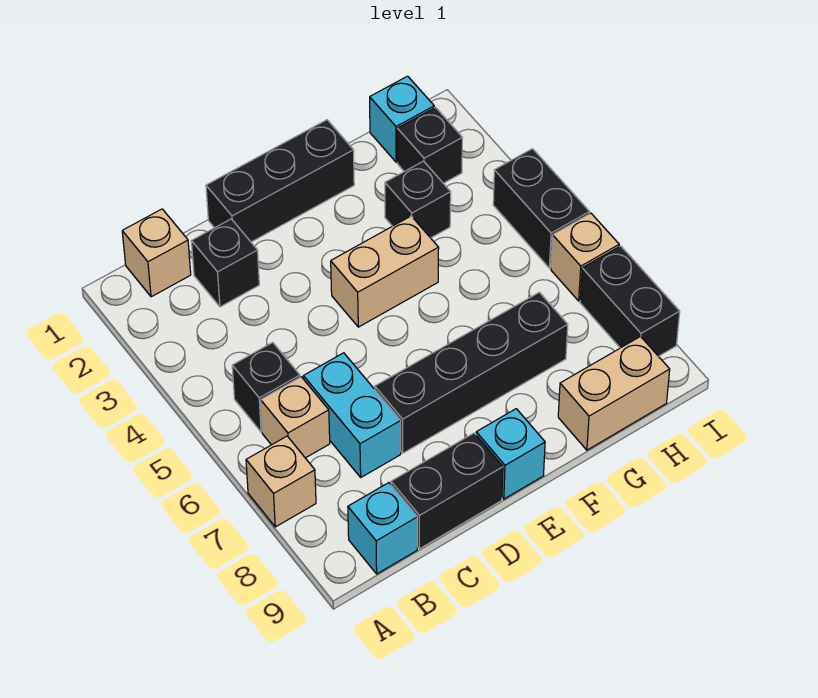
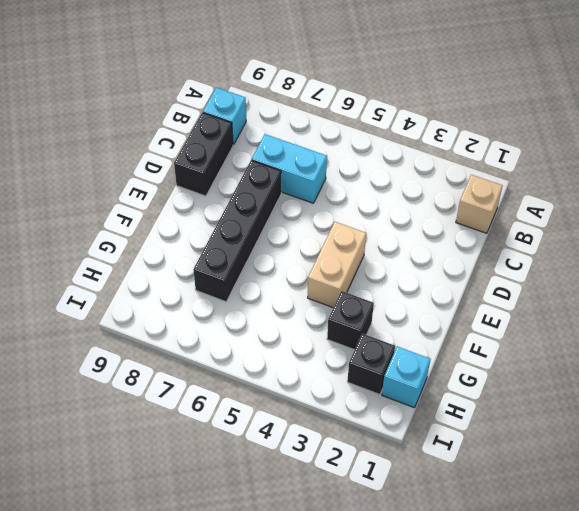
none -> tan 1x1 brick [246,436,316,527]
none -> black 1x1 brick [232,342,300,432]
none -> tan 1x1 brick [261,377,330,458]

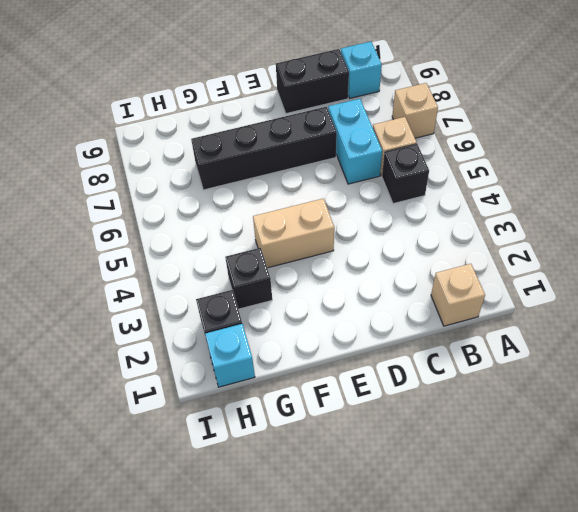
none -> black 1x1 brick [192,219,259,307]
none -> black 1x3 brick [206,120,354,242]
none -> cyan 1x1 brick [476,409,545,499]

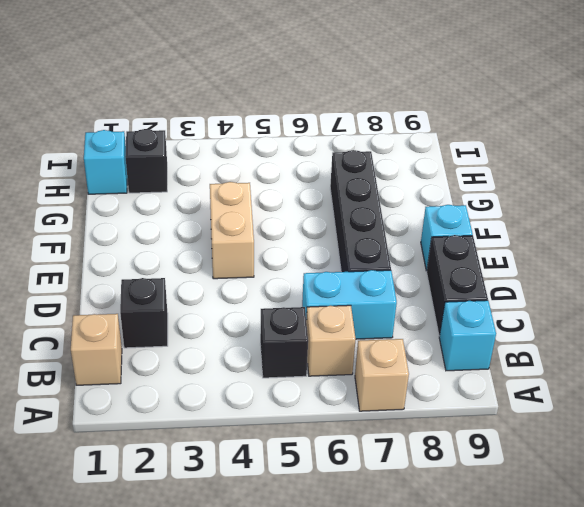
none -> black 1x3 brick [206,120,354,242]
none -> black 1x1 brick [385,161,451,238]
none -> tan 1x2 brick [558,336,670,450]

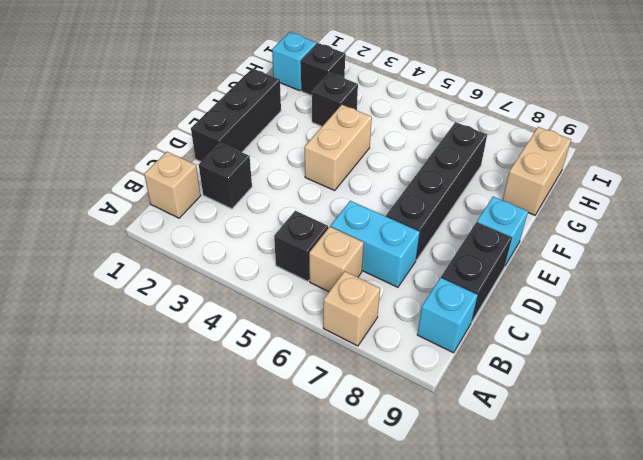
none -> black 1x2 brick [493,149,590,268]
none -> tan 1x1 brick [551,213,619,301]
none -> black 1x2 brick [580,246,680,356]

